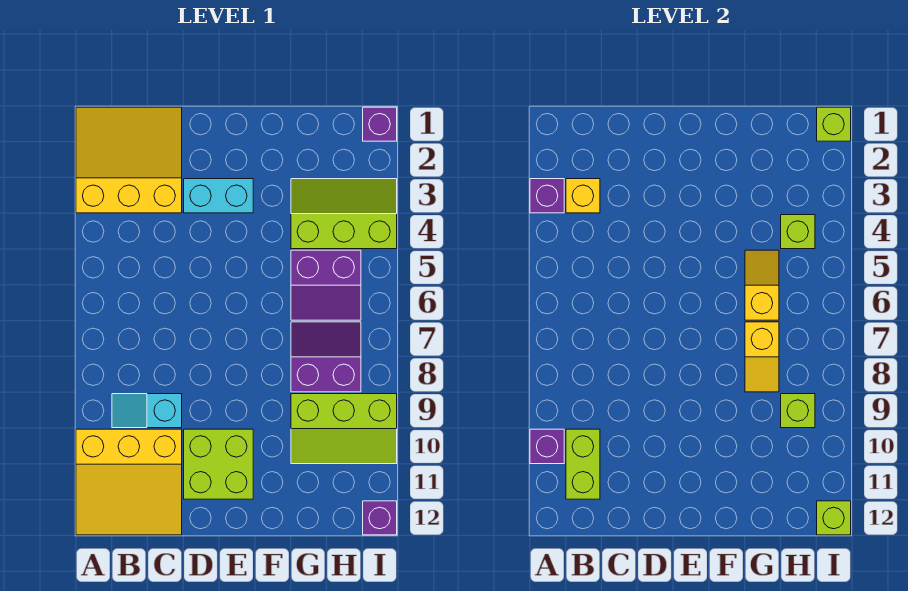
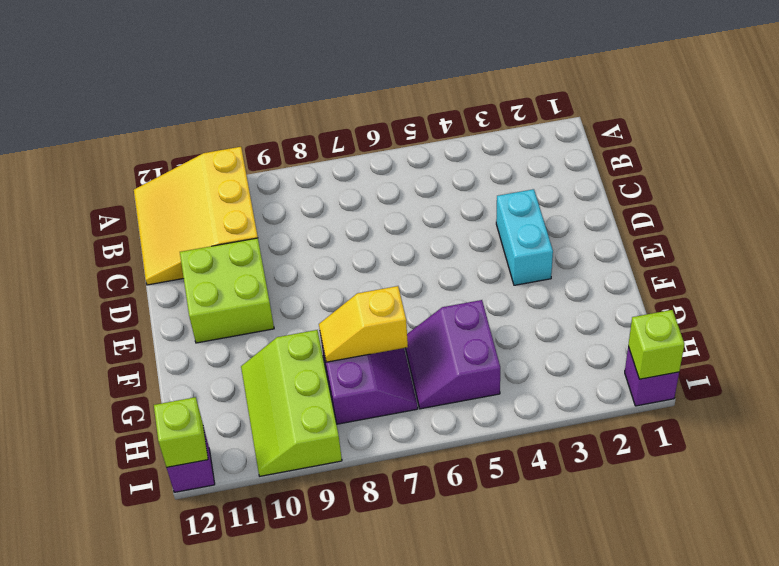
none -> yellow 3x3 slope [76,107,182,213]
none -> cyan 1x2 slope [112,394,182,428]
none -> lime 2x3 slope [291,179,397,249]

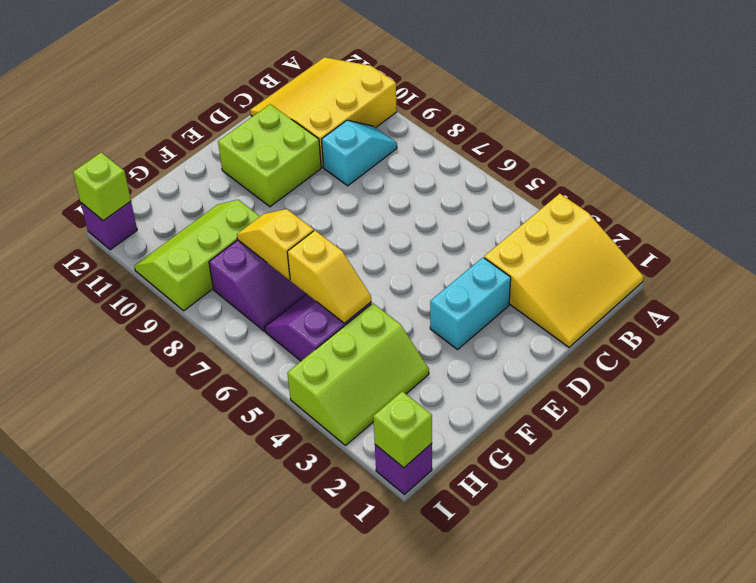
none -> purple 1x1 brick [530,179,564,213]
none -> purple 1x1 brick [530,429,564,464]
none -> yellow 1x1 brick [566,179,600,213]

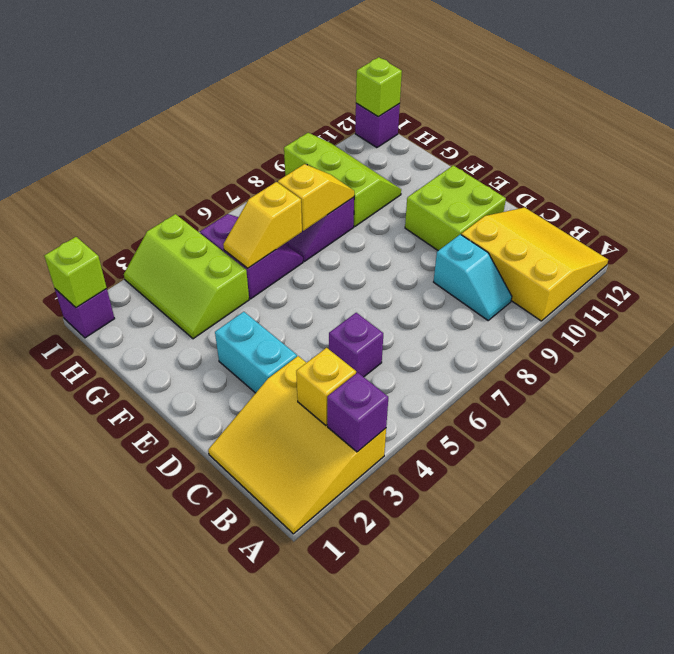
purple 1x1 brick [329,313,383,377] -> purple 1x1 brick moved to [530,429,564,464]
none -> lime 1x2 brick [566,429,600,499]
none -> lime 1x1 brick [781,215,815,249]
none -> lime 1x1 brick [781,394,815,428]

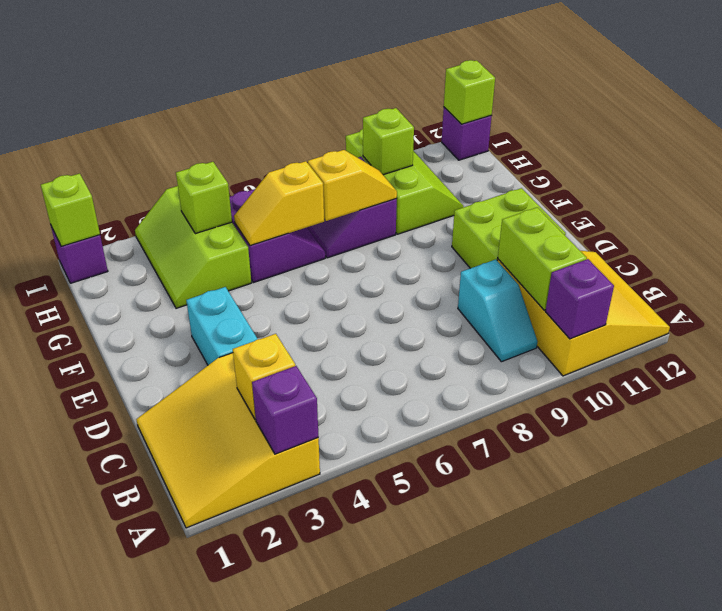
lime 1x2 brick [498,207,587,310] -> lime 1x2 brick turned to [566,429,600,499]

